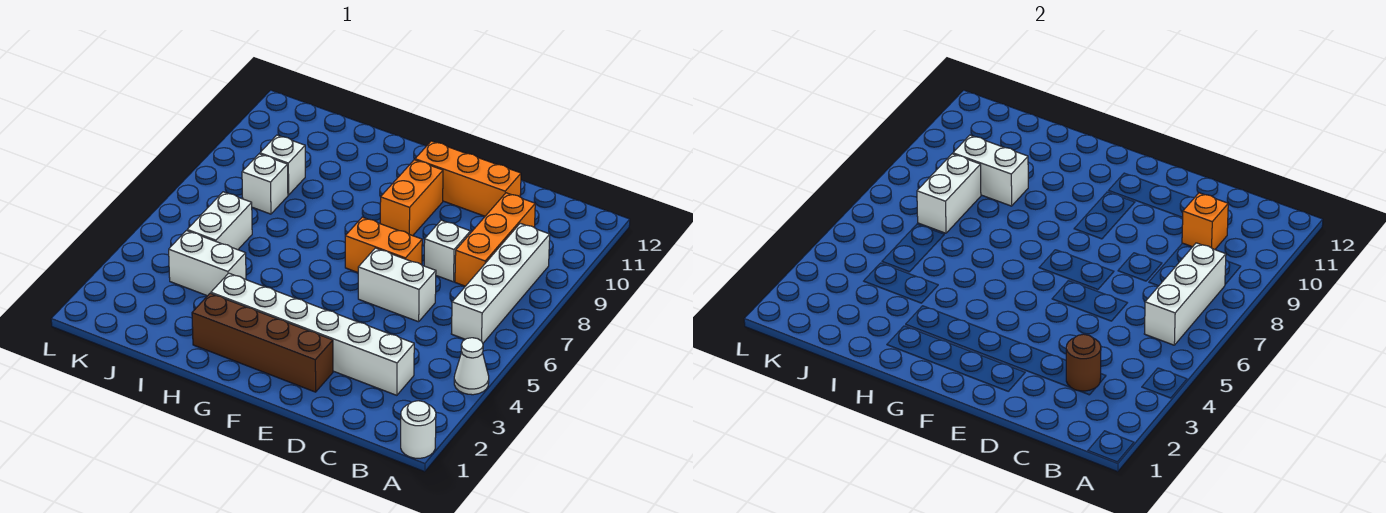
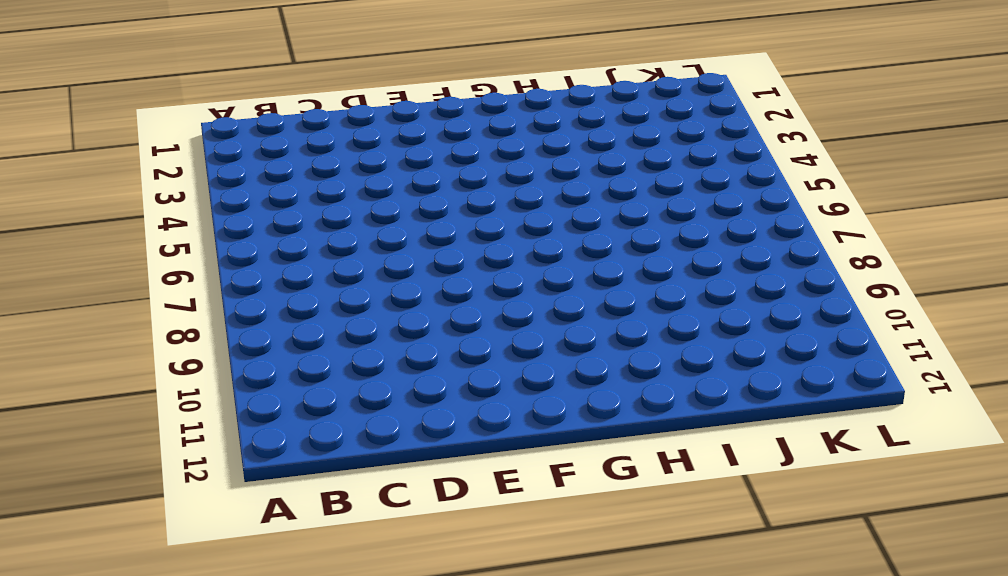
none -> white 1x1 round brick [401,401,436,458]
none -> white 1x1 cone [454,338,489,395]
none -> white 1x4 brick [451,223,550,343]

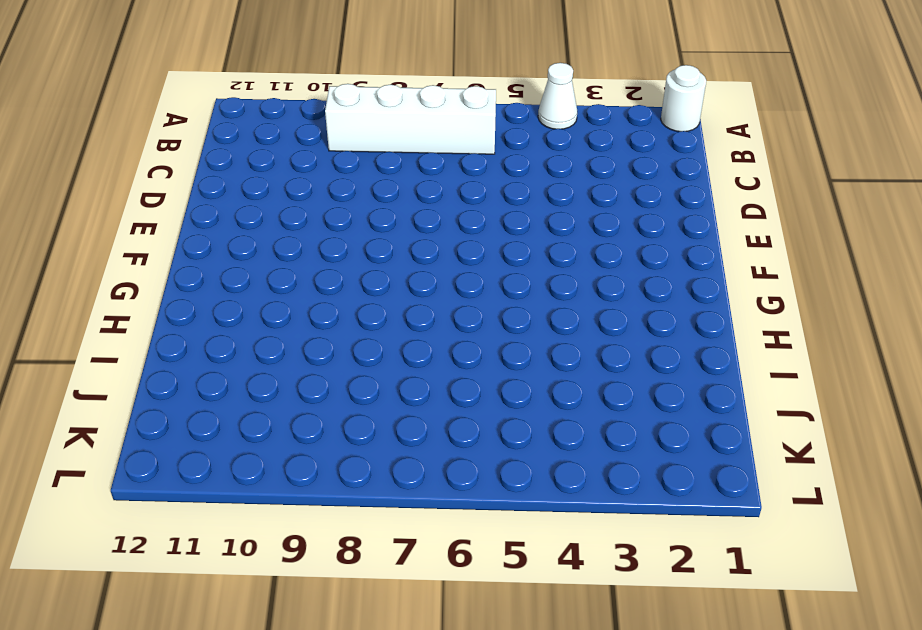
none -> white 1x6 brick [211,273,414,395]
none -> orange 1x3 brick [455,193,535,286]
none -> white 1x2 brick [358,248,436,322]

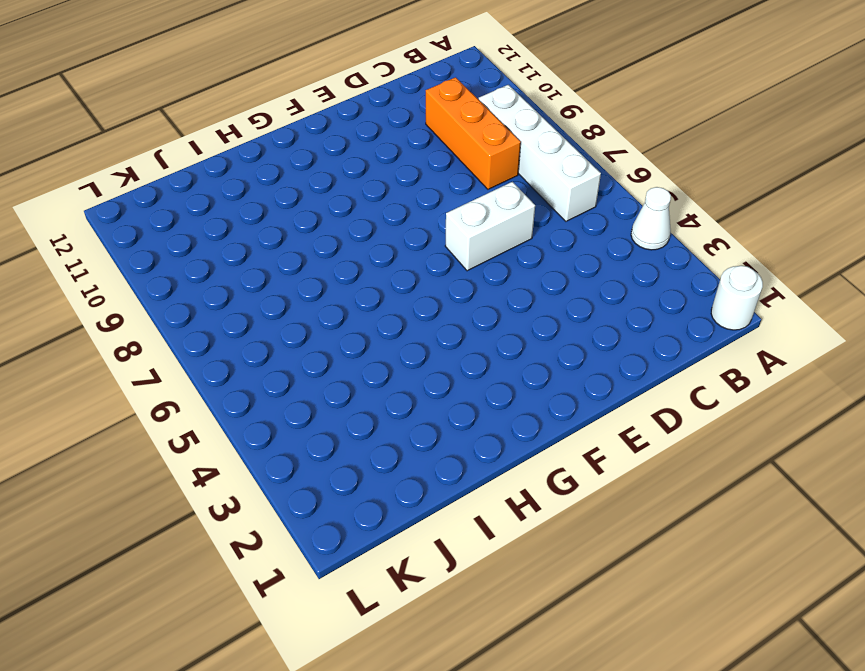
none -> white 1x6 brick [211,273,414,395]
none -> white 1x1 brick [424,220,470,282]
none -> orange 1x3 brick [415,141,521,216]

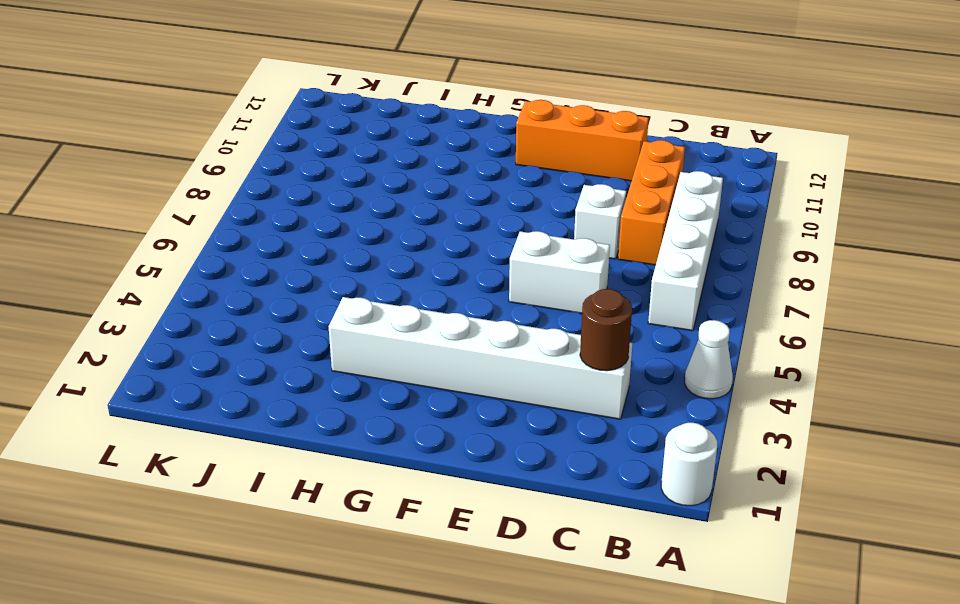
none -> brown 1x4 brick [192,293,333,392]
none -> orange 1x2 brick [345,217,422,272]
none -> orange 1x2 brick [380,160,443,236]

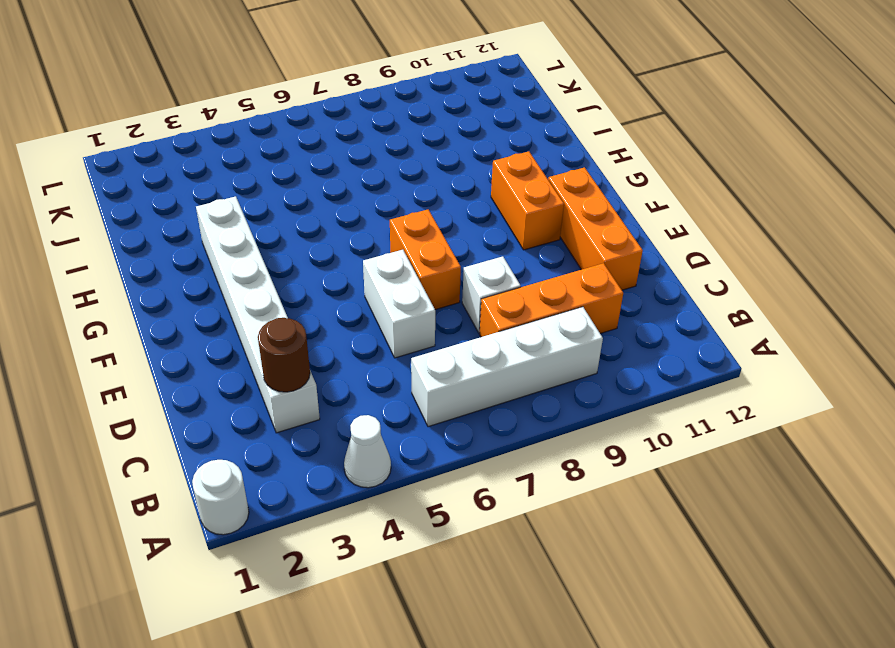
orange 1x2 brick [491,151,564,250] -> orange 1x2 brick turned to [380,160,443,236]
none -> brown 1x4 brick [192,293,333,392]
none -> white 1x2 brick [169,231,246,296]
none -> white 1x2 brick [187,192,252,250]

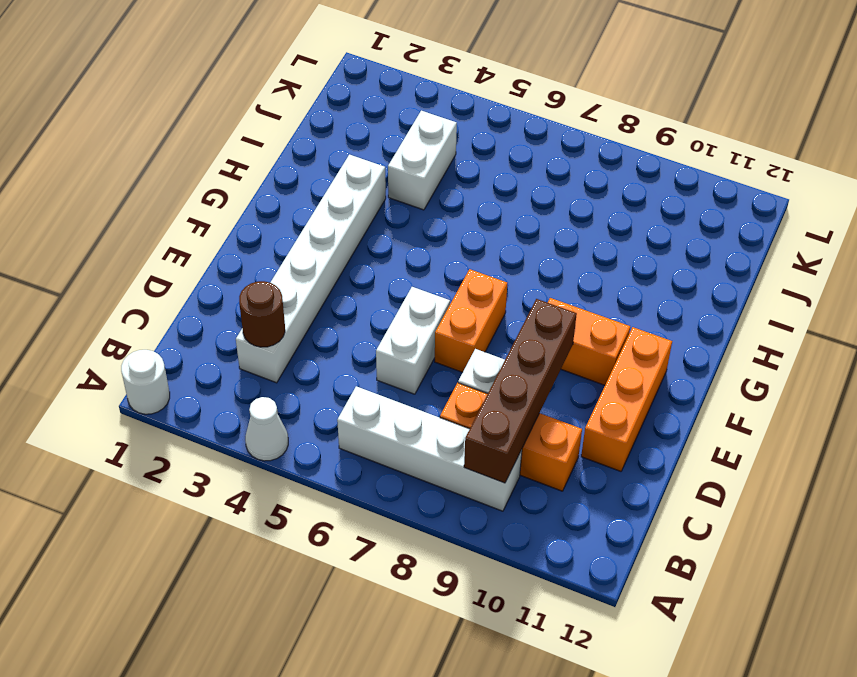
brown 1x4 brick [464,299,577,483] -> brown 1x4 brick moved to [192,293,333,392]
none -> white 1x2 brick [187,192,252,250]
none -> white 1x1 brick [242,154,288,214]
none -> white 1x1 brick [260,135,305,195]

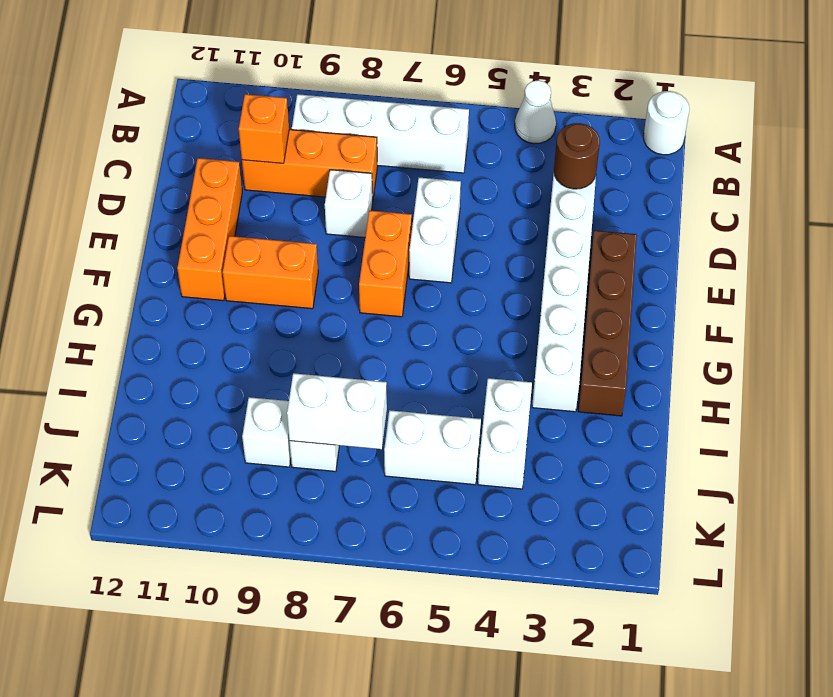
none -> white 1x3 brick [1144,243,1226,345]
none -> white 1x2 brick [953,135,1028,206]

